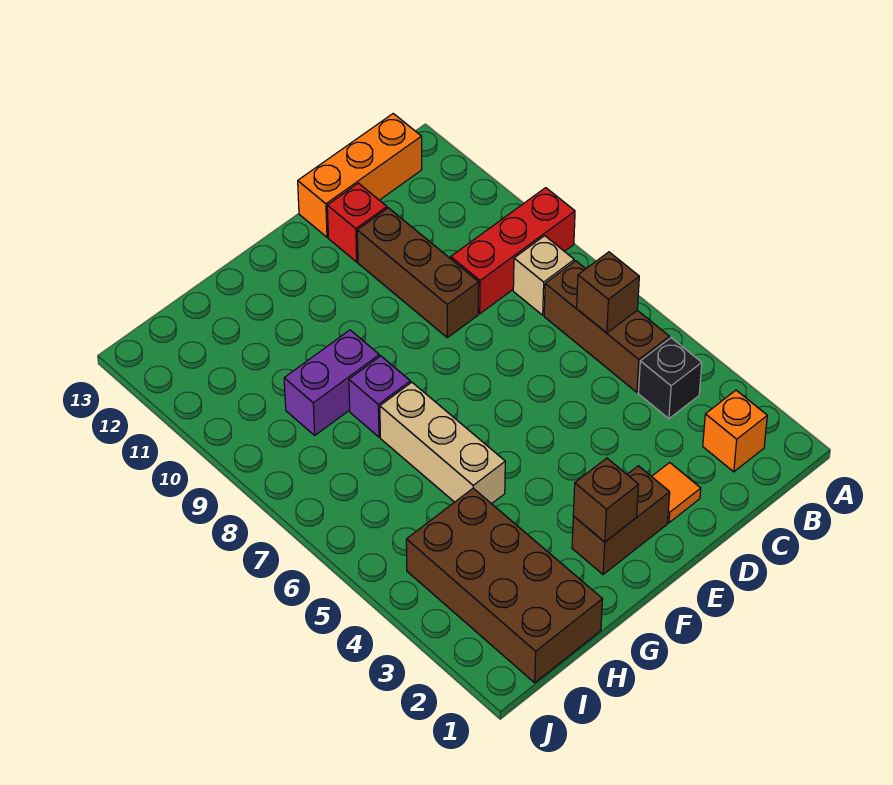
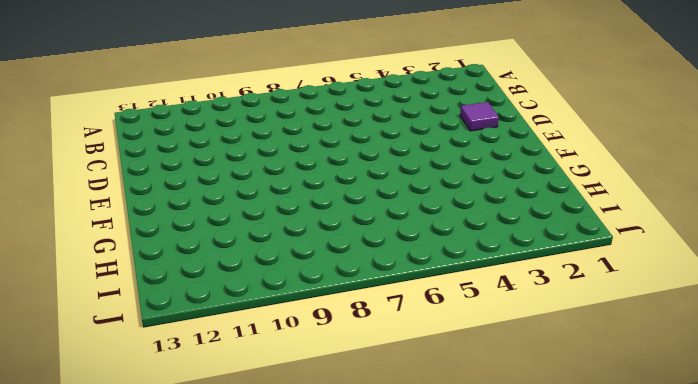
purple 1x1 tile [460,102,499,131] -> orange 1x1 tile [651,462,701,523]
none -> red 1x3 brick [451,188,575,314]
none -> orange 1x1 brick [703,390,767,472]
none -> black 1x1 brick [638,338,702,419]

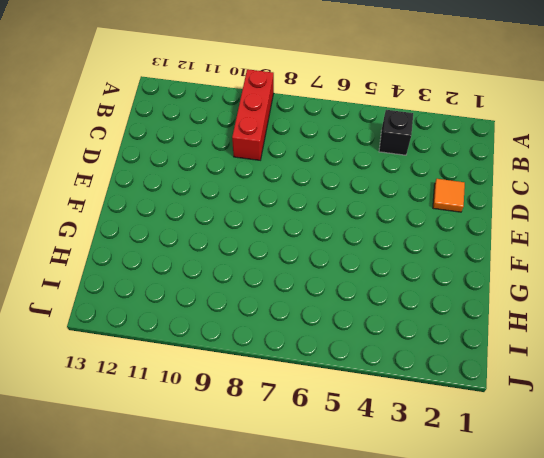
none -> orange 1x1 brick [703,390,767,472]
none -> brown 1x3 brick [544,261,669,392]
none -> tan 1x1 brick [513,236,574,315]

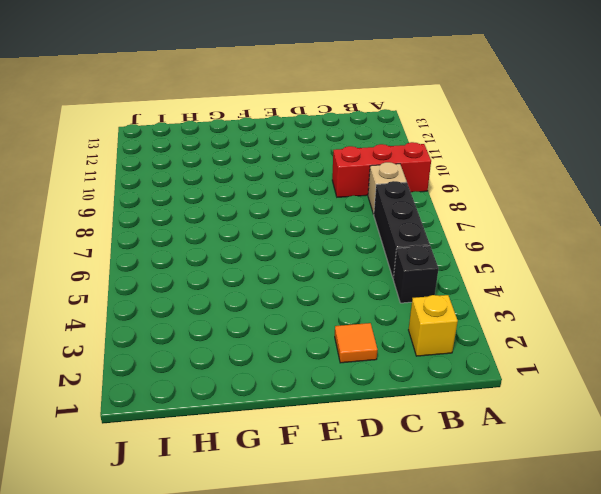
yellow 1x1 brick [409,295,458,356] -> orange 1x1 brick [703,390,767,472]
black 1x3 brick [374,181,430,278] -> brown 1x3 brick [544,261,669,392]
none -> orange 1x3 brick [298,114,422,237]
none -> brown 1x3 brick [357,208,479,338]
none -> red 1x1 brick [327,183,387,262]

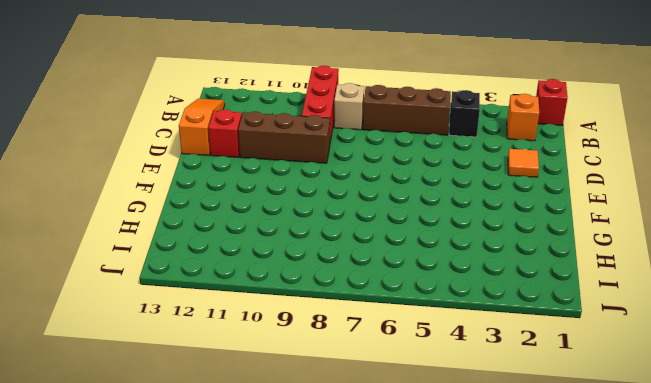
red 1x1 brick [536,79,568,125] -> none
orange 1x3 slope [179,99,225,156] -> orange 1x3 brick [298,114,422,237]
none -> brown 1x2 brick [572,466,670,574]
none -> tan 1x3 brick [380,382,505,504]
none -> purple 1x1 brick [349,356,410,437]

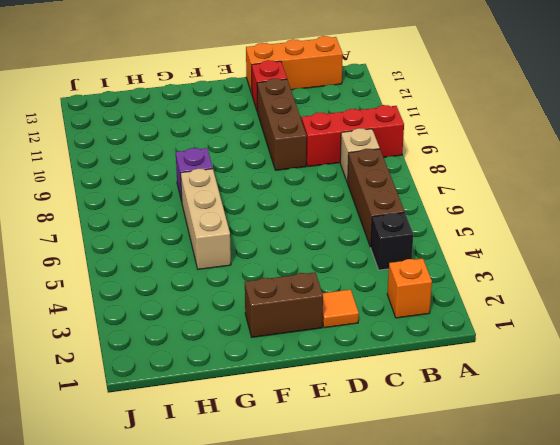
none -> purple 1x2 brick [284,330,379,435]
none -> brown 2x4 brick [406,488,602,683]
none -> brown 1x1 brick [577,252,639,333]

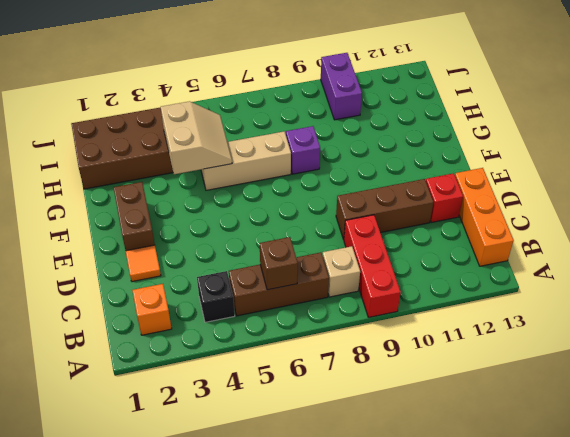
tan 2x2 slope [161,101,232,174] -> none
purple 1x2 brick [321,53,362,120] -> purple 1x2 brick moved to [284,330,379,435]
none -> brown 1x1 brick [573,458,639,542]

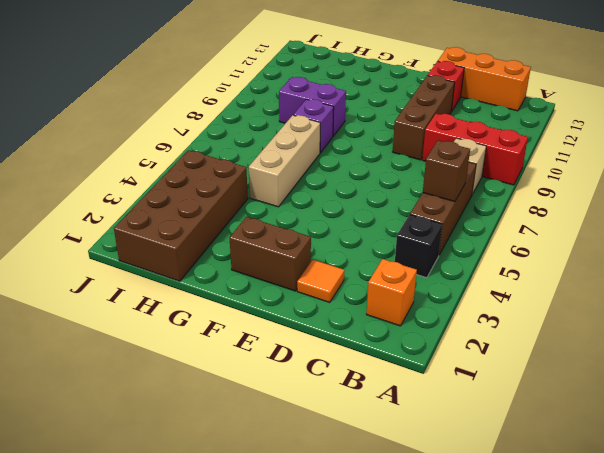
none -> brown 1x1 brick [573,458,639,542]

